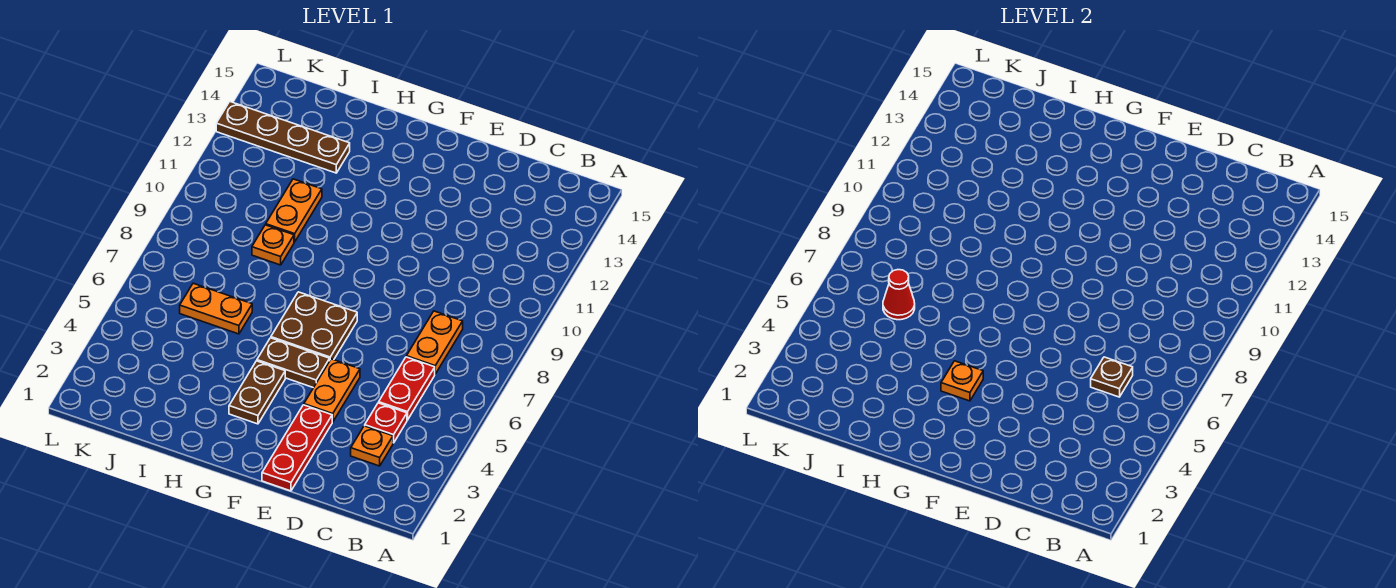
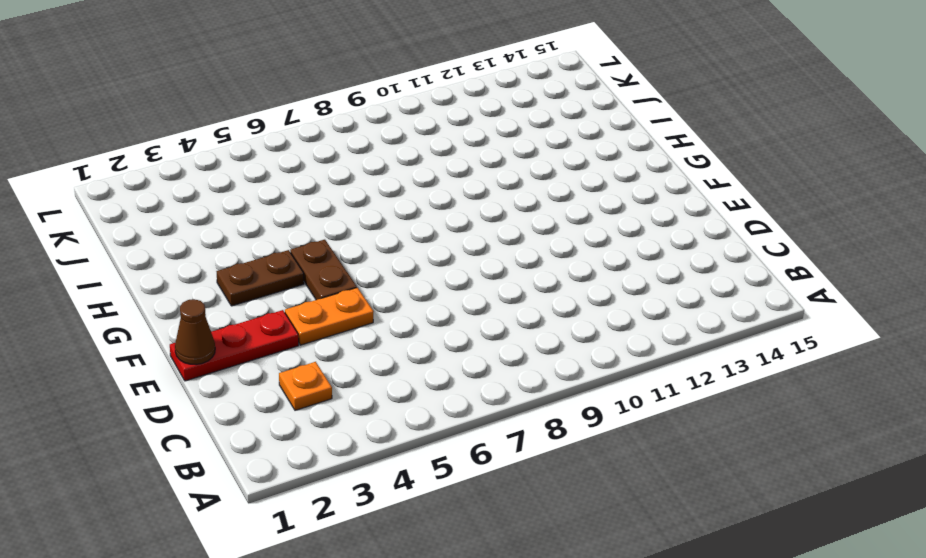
brown 1x1 cone [175,299,215,365] -> none
none -> red 1x1 plate [365,403,407,443]
none -> red 1x2 plate [379,357,435,420]
none -> orange 1x2 plate [406,311,463,374]

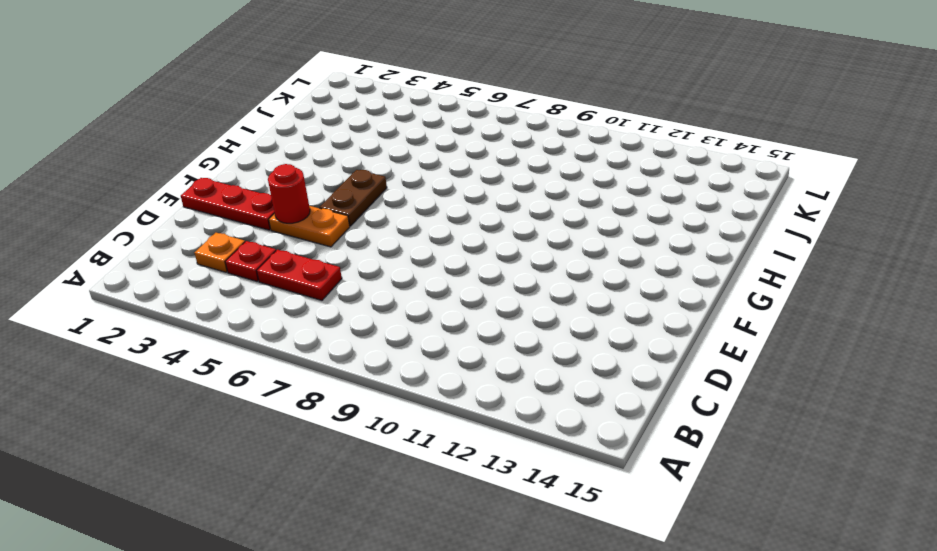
red 1x1 round brick [268,164,310,223] -> none
none -> orange 1x2 plate [406,311,463,374]
none -> brown 2x2 plate [271,292,357,360]
none -> brown 1x2 plate [229,361,285,424]

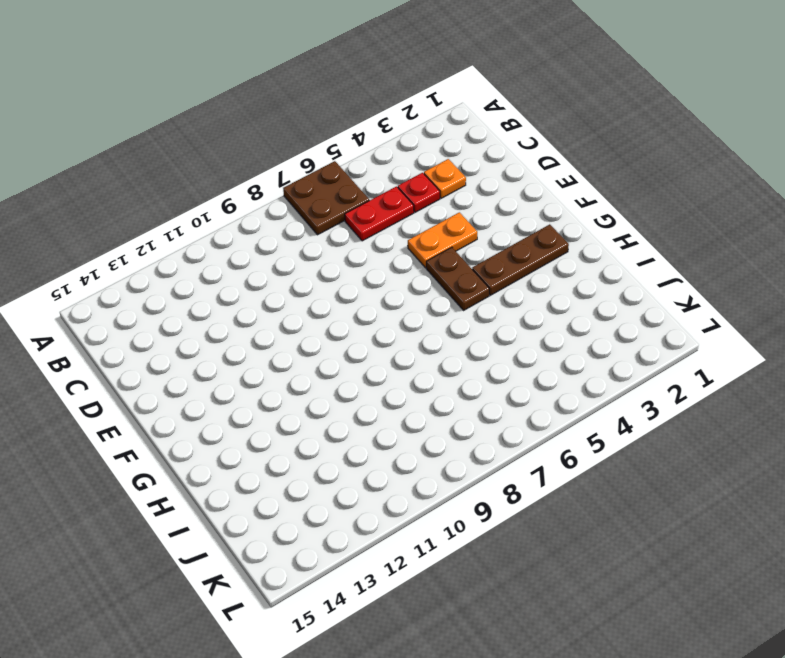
brown 2x2 plate [283,161,369,235] -> brown 2x2 plate moved to [271,292,357,360]
brown 1x3 plate [472,224,569,295] -> brown 1x2 plate [229,361,285,424]
none -> orange 1x2 plate [406,311,463,374]
none -> red 1x3 plate [262,405,332,491]
none -> orange 1x2 plate [180,283,252,334]

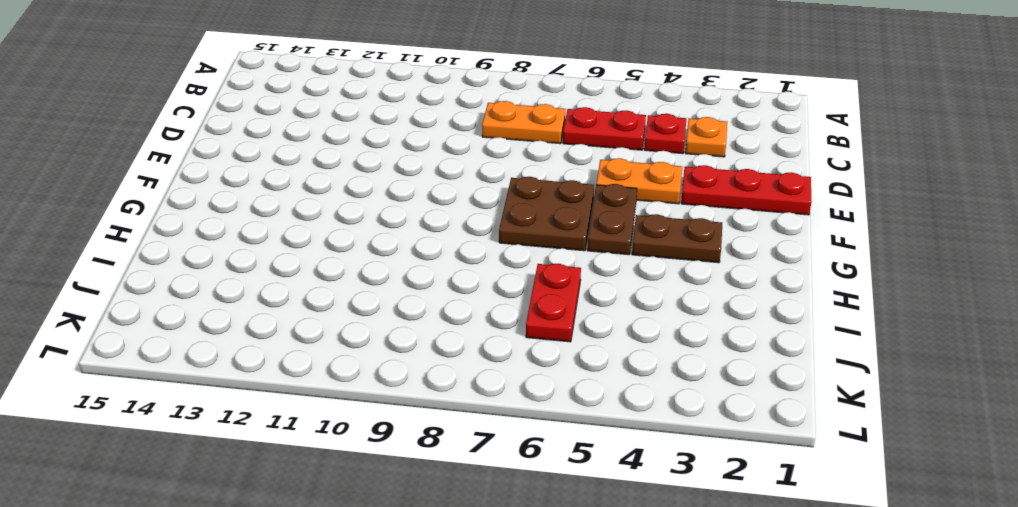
red 1x2 plate [526,264,581,342] -> orange 1x2 plate [180,283,252,334]
none -> orange 1x1 plate [252,225,294,265]
none -> orange 1x2 plate [266,179,322,242]
none -> brown 1x4 plate [216,102,350,173]

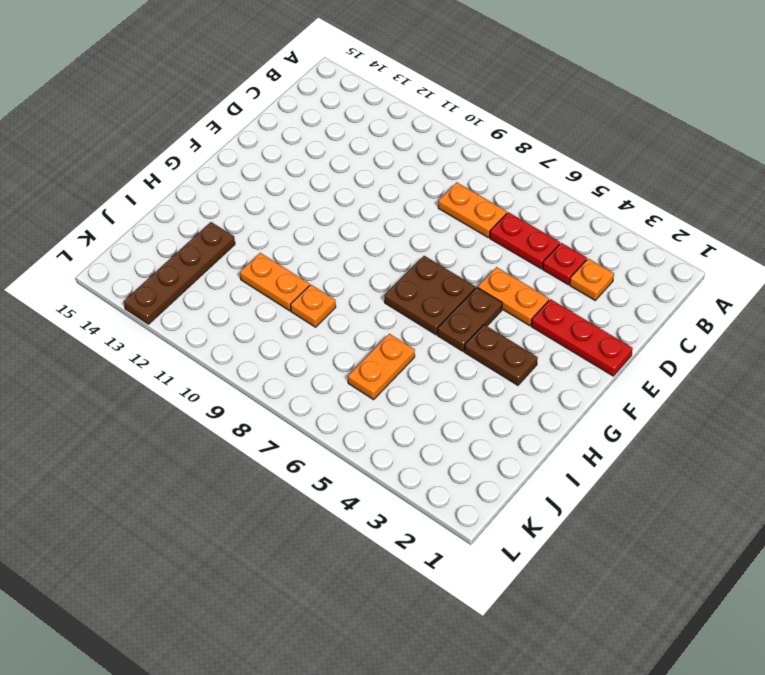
none -> brown 1x1 plate [1091,357,1133,397]
none -> orange 1x1 plate [941,361,983,401]
none -> red 1x1 cone [883,270,915,320]

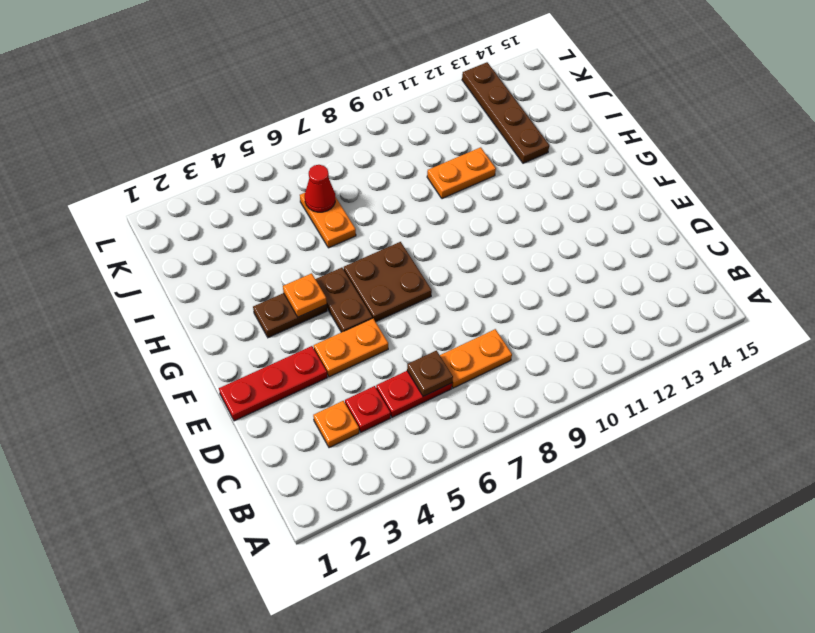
none -> orange 1x1 plate [252,225,294,265]

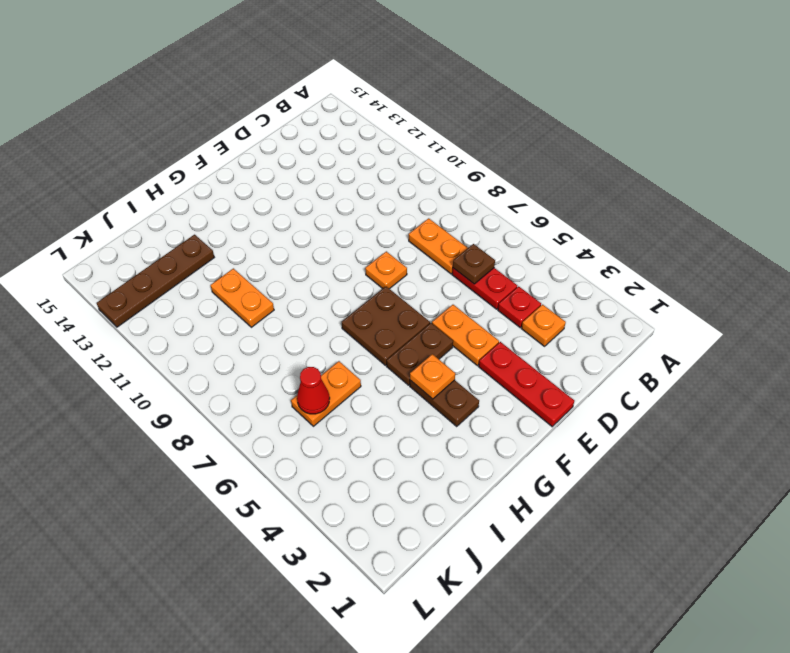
orange 1x1 plate [365,251,407,289] -> orange 1x1 plate moved to [252,225,294,265]

